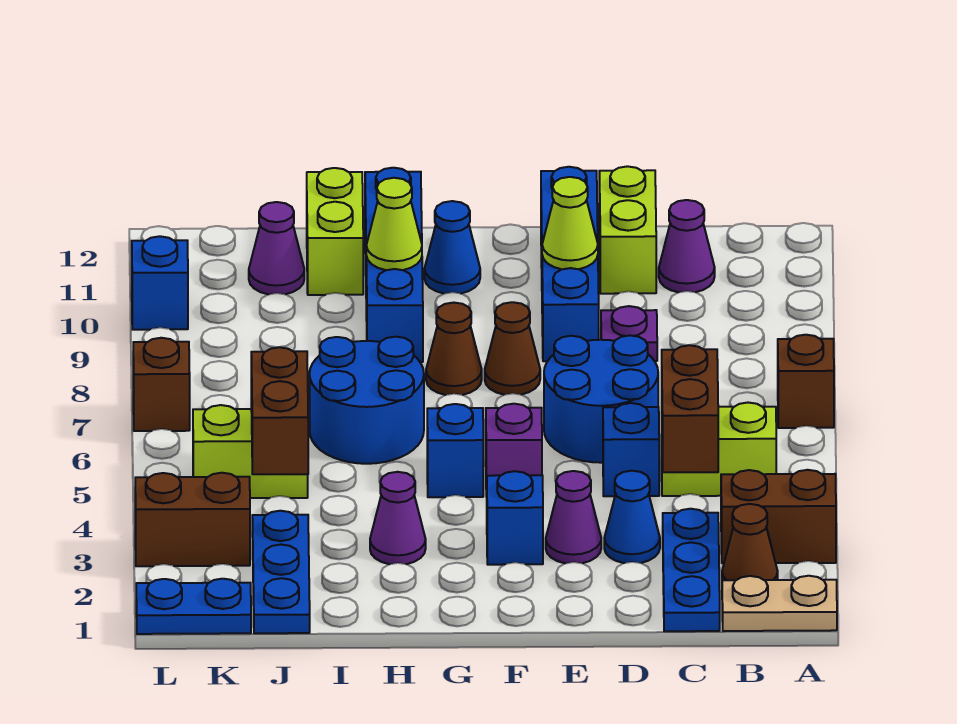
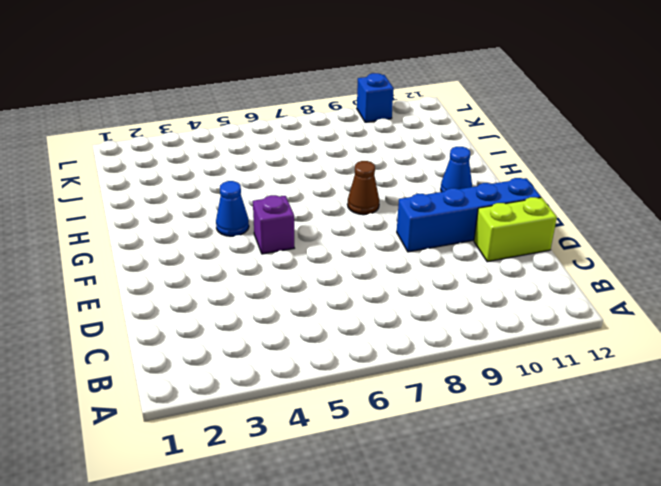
blue 1x1 cone [216,181,249,236] -> blue 1x1 cone moved to [604,471,660,563]
none -> tan 1x2 plate [722,576,837,631]
none -> brown 1x2 brick [721,470,836,563]
none -> brown 1x1 brick [778,335,834,428]
none -> brown 1x1 cone [722,504,778,580]

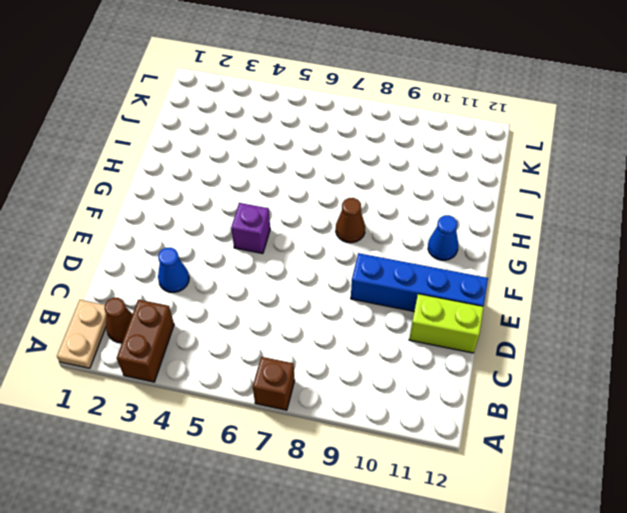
none -> lime 1x2 brick [662,403,776,496]
none -> blue 1x3 plate [663,509,720,631]
none -> purple 1x1 cone [659,200,715,292]
none -> blue 1x1 brick [603,403,659,496]

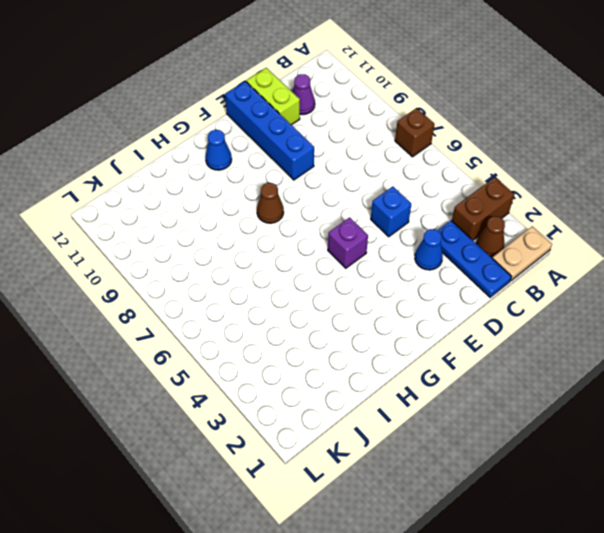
none -> lime 1x2 brick [662,403,776,496]
none -> blue 2x2 round brick [544,335,658,463]
none -> purple 1x1 plate [601,306,657,361]
none -> purple 1x1 cone [546,471,601,563]

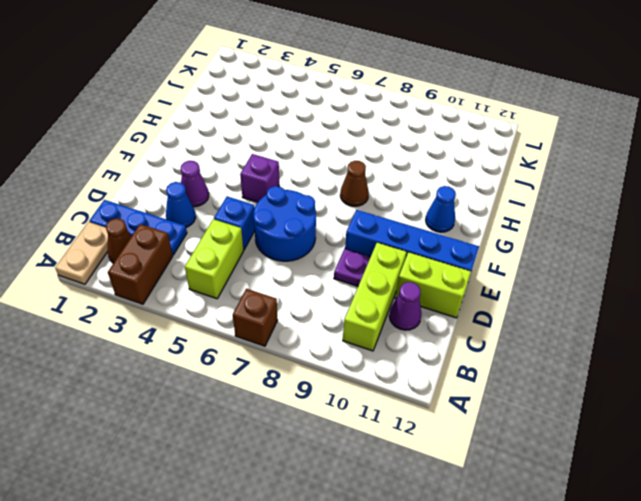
lime 1x3 brick [343,243,407,351] -> none
none -> blue 1x1 brick [487,471,543,565]
none -> brown 1x1 cone [485,302,540,395]
none -> blue 1x1 brick [427,404,483,497]
none -> purple 1x1 cone [370,472,426,564]

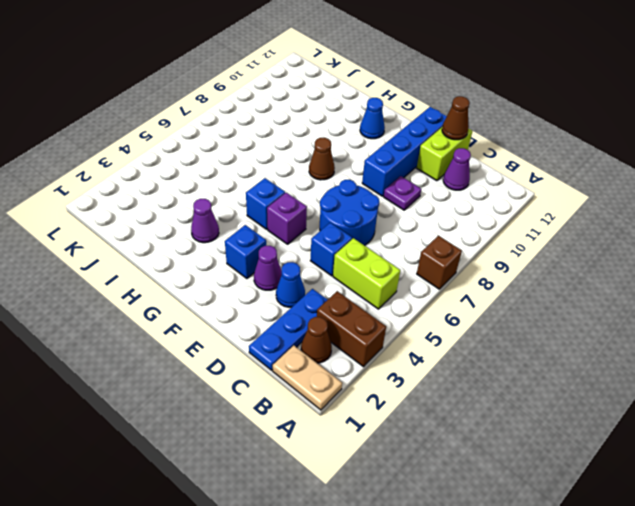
brown 1x1 cone [442,96,469,140] -> brown 1x1 cone moved to [485,302,540,395]
none -> blue 2x2 round brick [310,337,424,464]
none -> blue 1x4 brick [365,168,423,362]
none -> lime 1x2 brick [307,168,363,295]
none -> blue 1x3 plate [252,511,310,633]

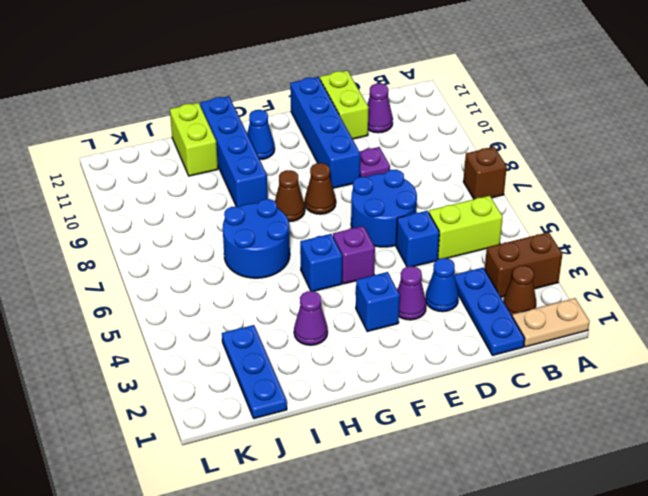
none -> lime 1x2 brick [193,405,308,498]
none -> purple 1x1 cone [249,202,304,294]
none -> blue 1x2 plate [136,579,251,634]
none -> brown 1x2 brick [135,473,250,566]

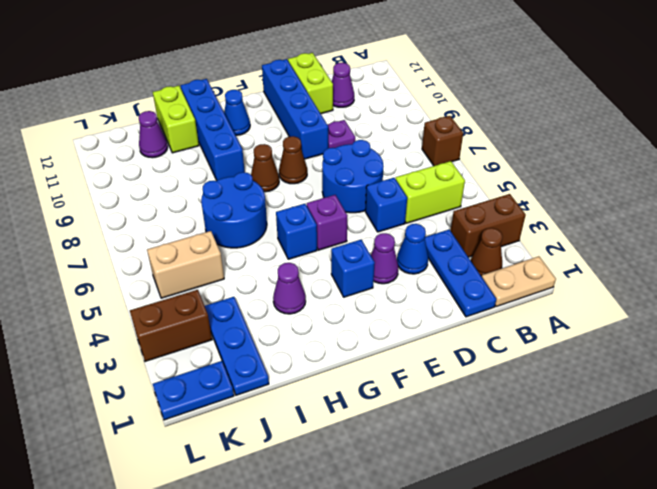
tan 1x2 brick [147,231,224,298] -> lime 1x2 brick [193,405,308,498]
none -> brown 1x1 brick [133,338,190,431]
none -> blue 1x1 brick [132,236,188,330]
none -> brown 1x2 brick [662,345,718,472]
none -> lime 1x1 cone [542,177,598,269]

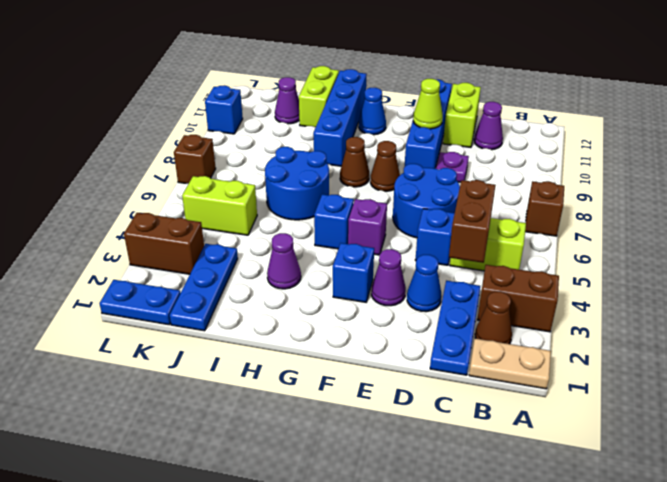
none -> lime 1x1 cone [366,178,422,270]
none -> brown 1x2 brick [251,347,308,474]

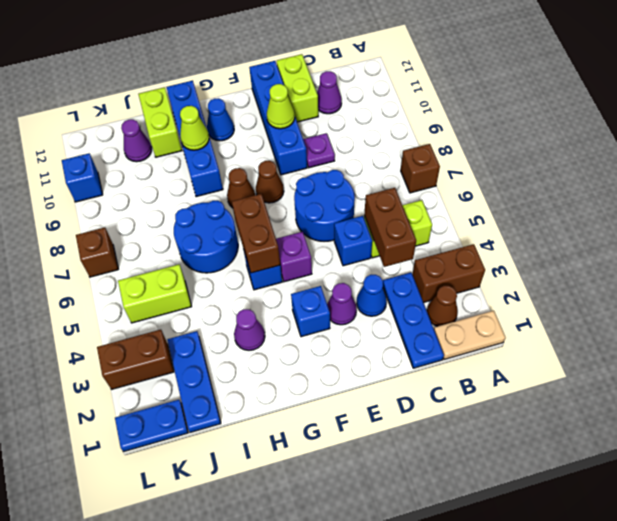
brown 1x2 brick [232,194,280,273] -> brown 1x2 brick moved to [251,347,308,474]

